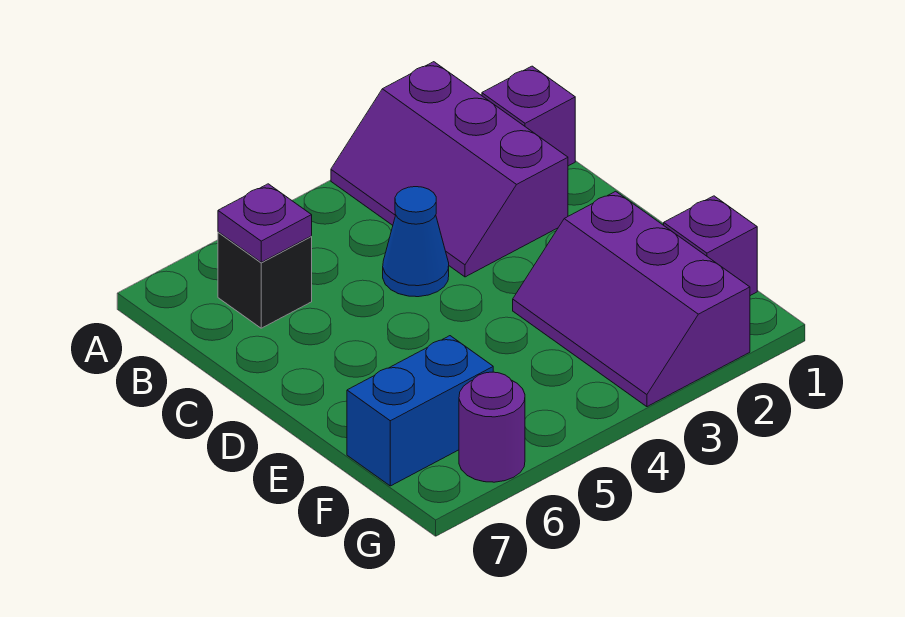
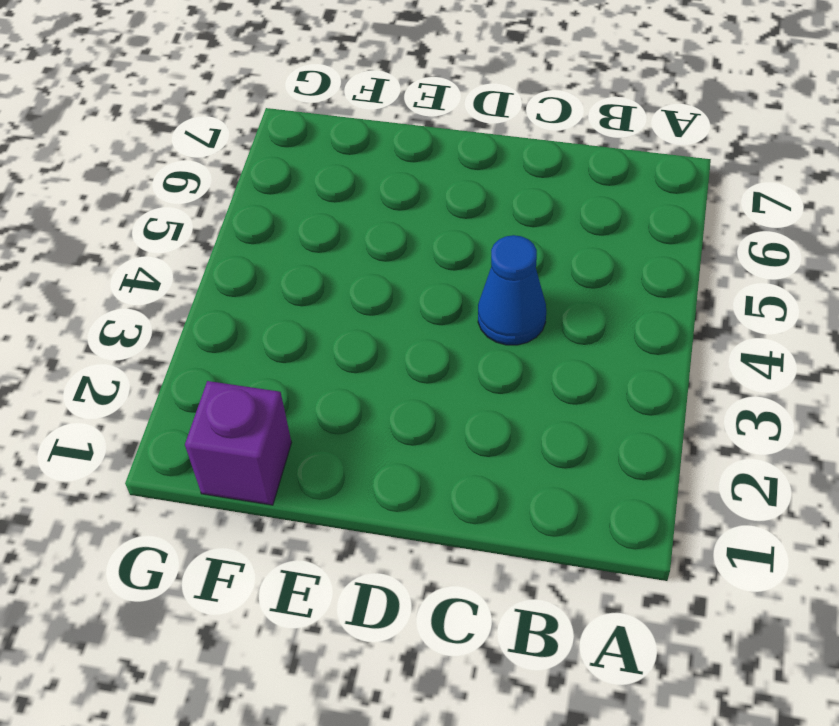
none -> purple 2x3 slope [331,62,568,277]
none -> purple 1x1 brick [482,66,575,166]

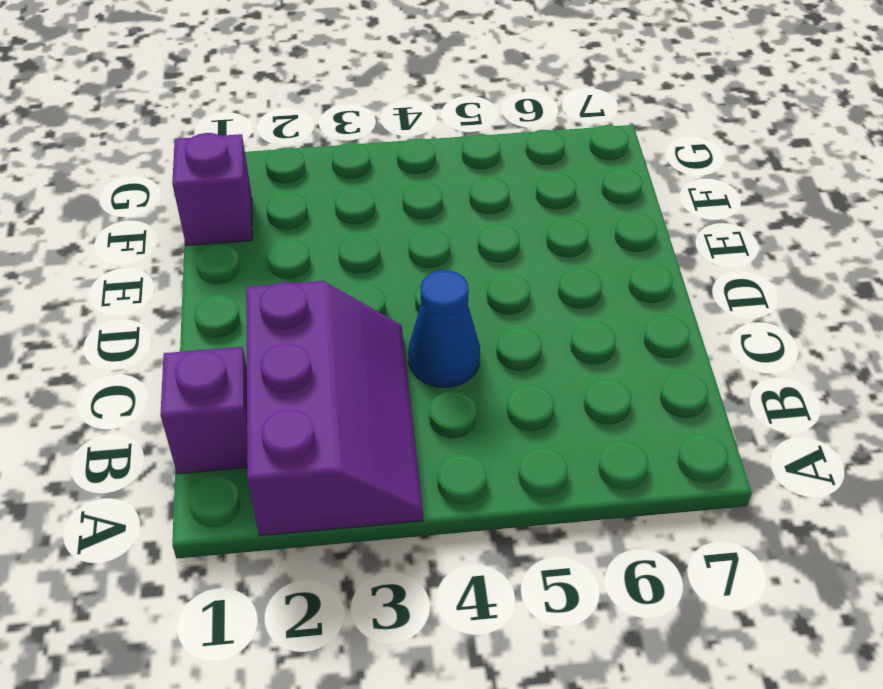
none -> black 1x1 brick [218,232,312,328]
none -> purple 2x3 slope [513,191,750,407]

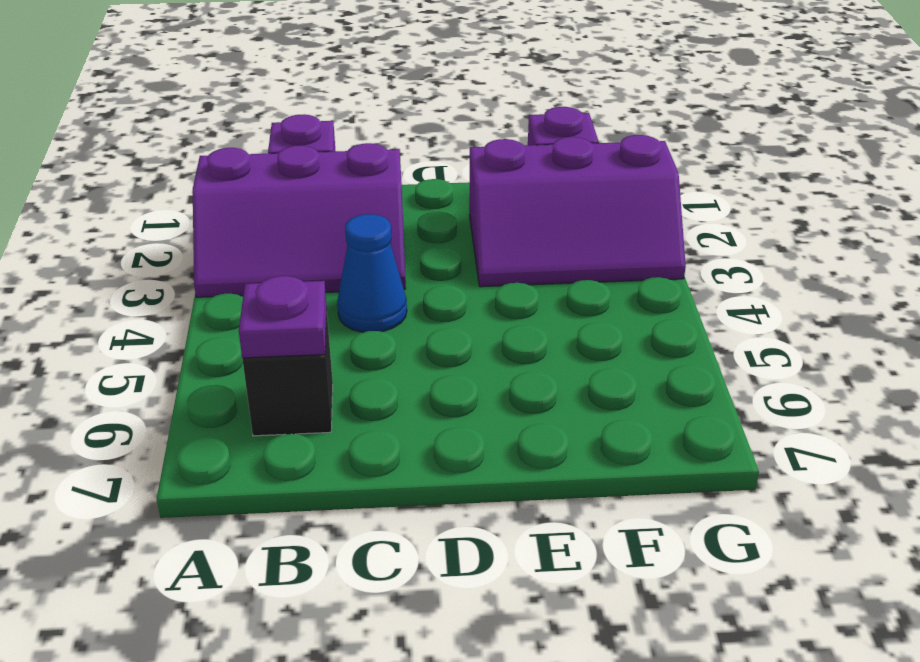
none -> blue 1x2 brick [347,336,493,486]
none -> purple 1x1 round brick [459,372,525,482]

